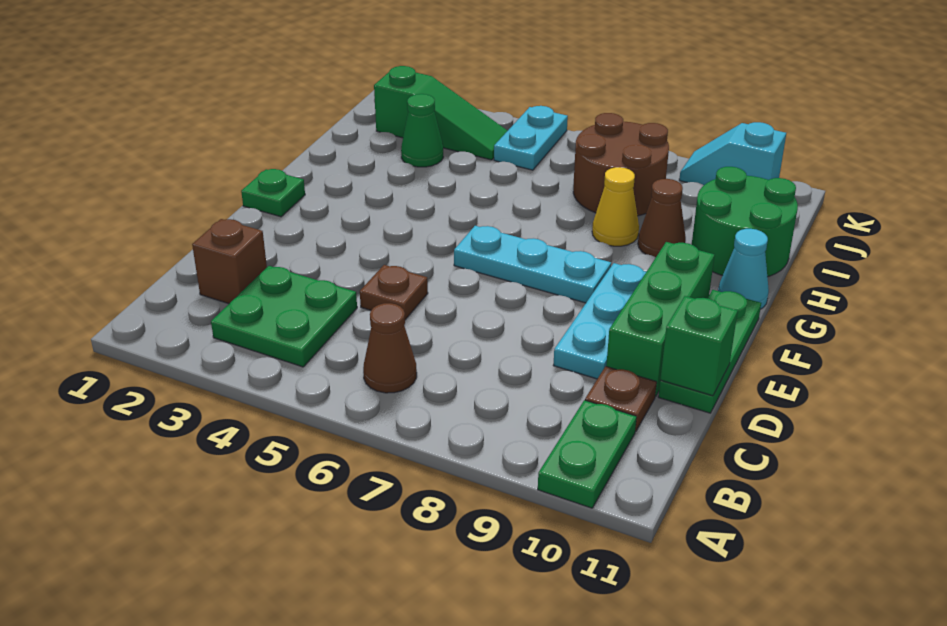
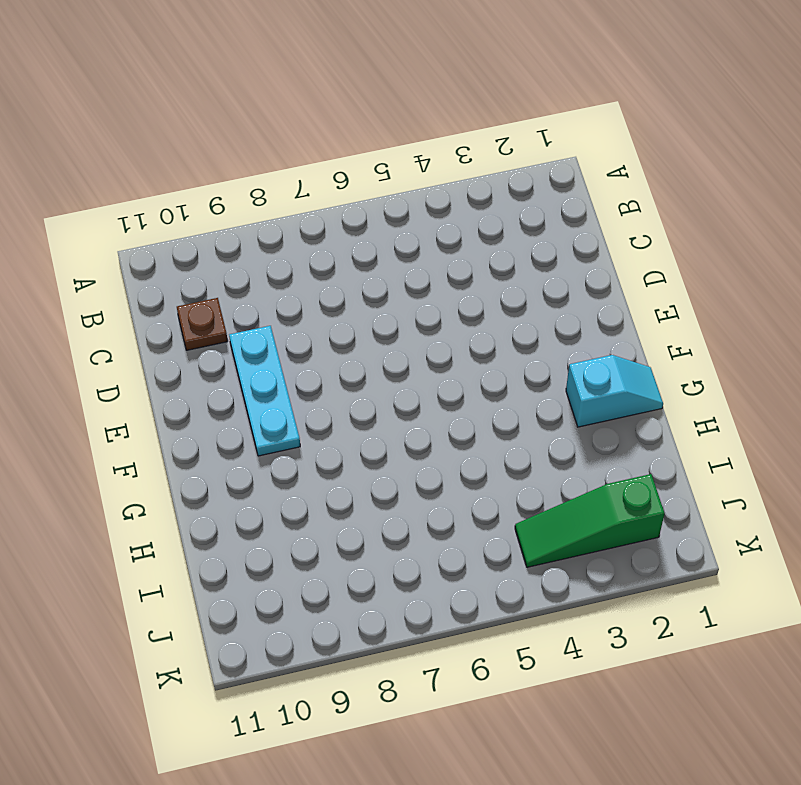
cyan 1x2 slope [566,355,663,427] -> cyan 1x2 slope moved to [679,122,786,185]
none -> green 1x2 plate [538,400,637,508]
none -> green 2x2 plate [211,266,357,367]
none -> brown 1x1 cone [363,303,417,393]

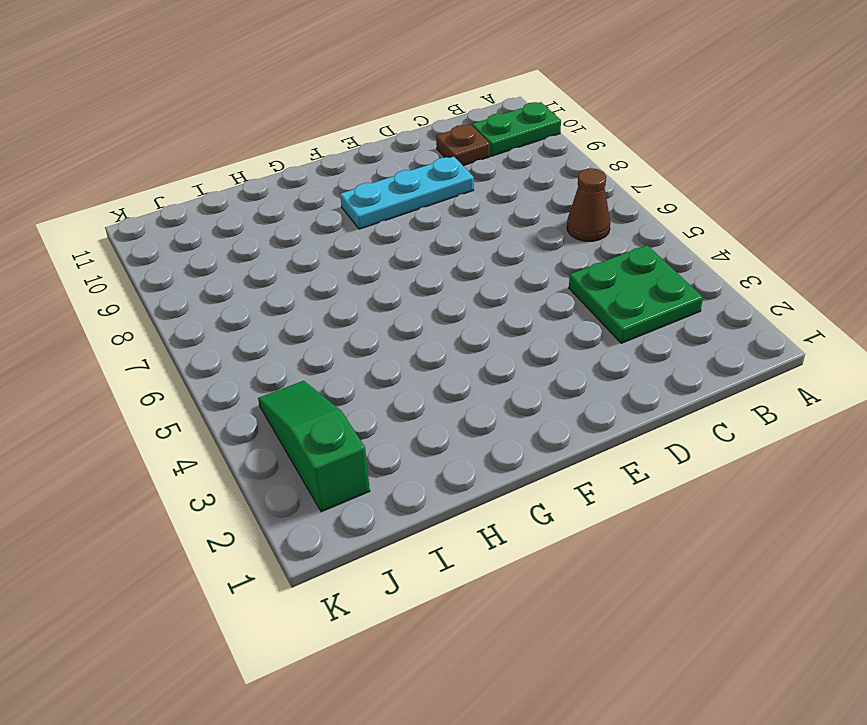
none -> brown 1x1 brick [192,219,267,304]
none -> brown 1x1 plate [360,265,428,320]
none -> green 1x3 brick [606,242,715,397]

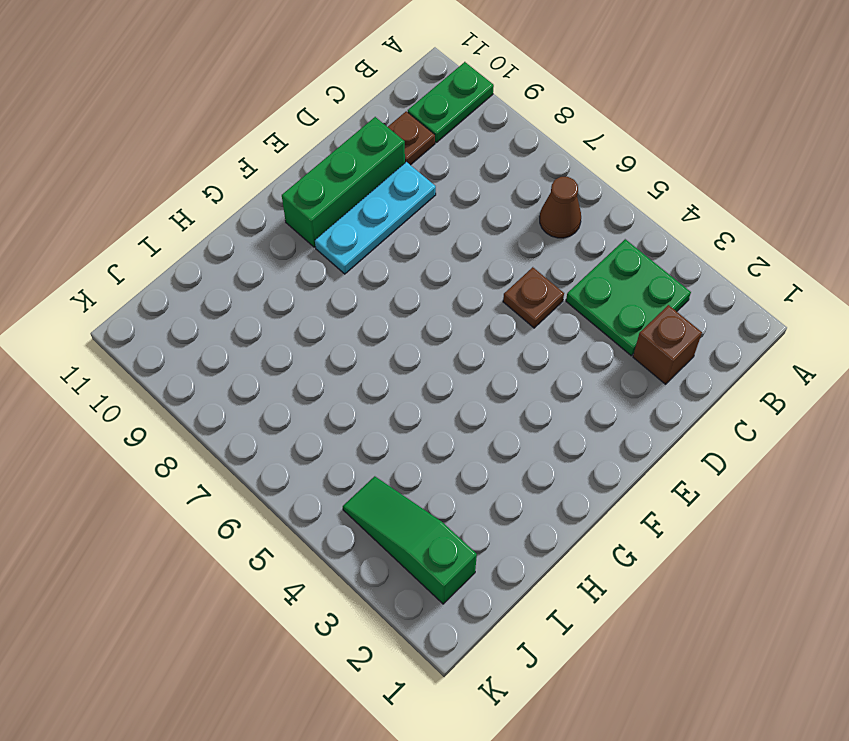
none -> green 1x3 plate [658,290,761,413]
none -> green 1x1 plate [241,169,305,217]
none -> cyan 1x3 plate [454,226,611,303]

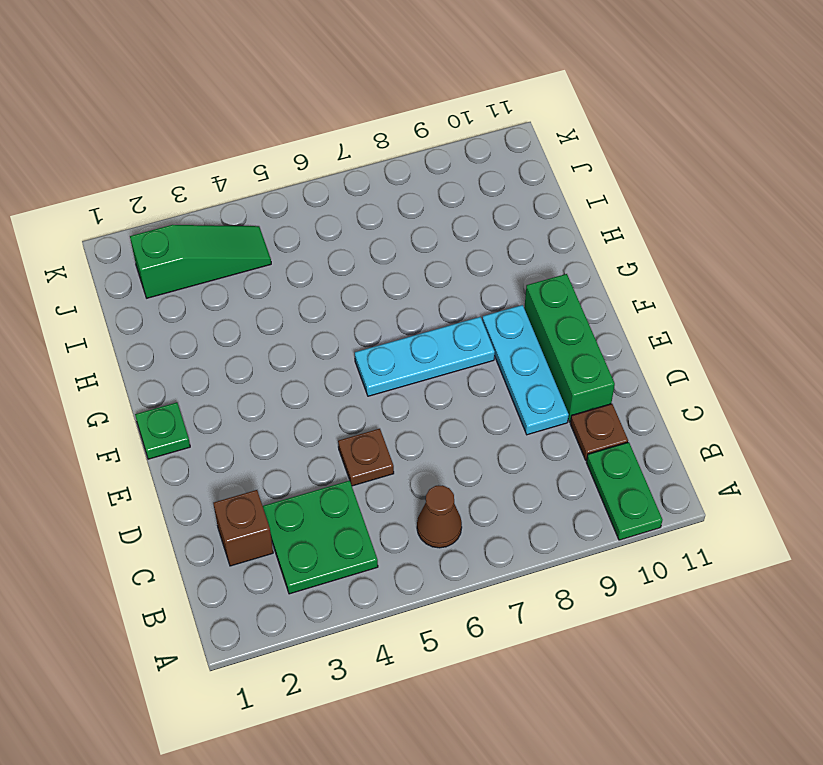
none -> green 1x3 plate [658,290,761,413]
none -> cyan 1x1 cone [718,229,769,309]
none -> yellow 1x1 cone [592,167,639,246]

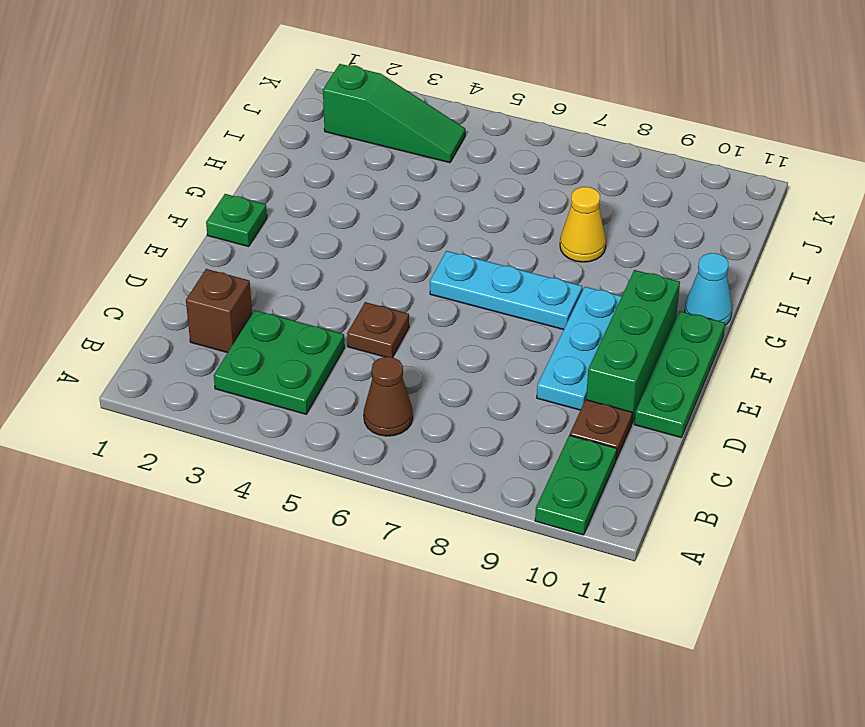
none -> brown 1x1 cone [638,179,686,257]
none -> green 2x2 round brick [692,167,798,277]
none -> green 1x1 cone [401,94,443,167]

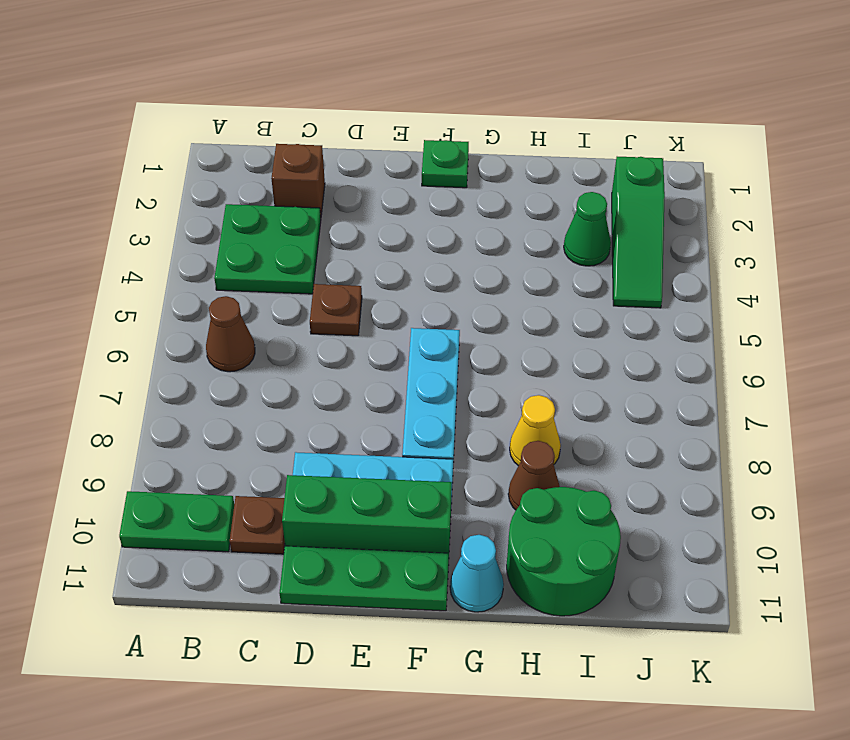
none -> brown 2x2 round brick [573,113,669,216]
none -> cyan 1x2 plate [494,106,568,170]
none -> cyan 1x2 slope [679,122,786,185]

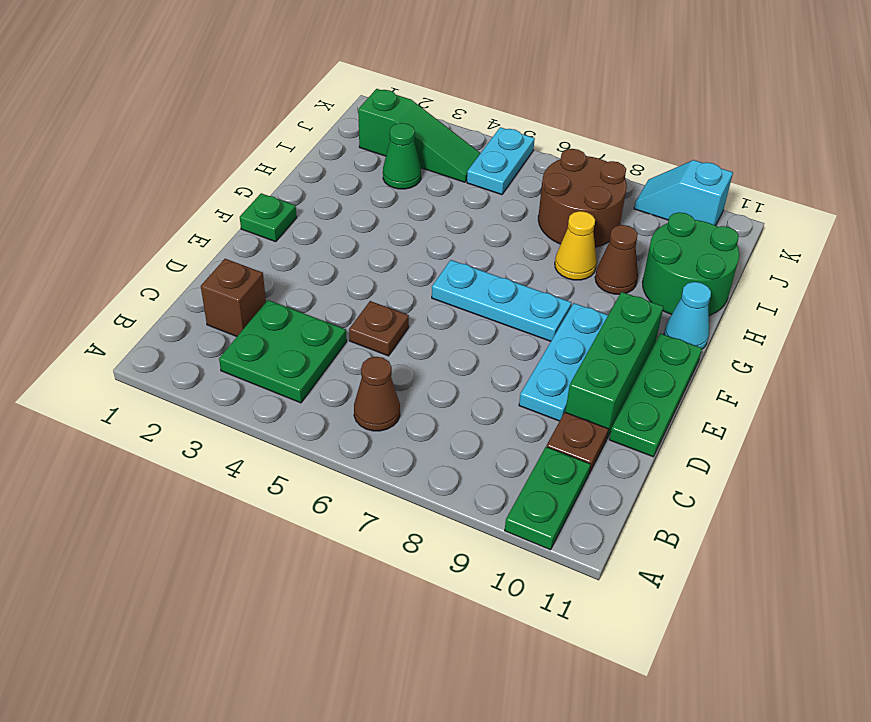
none -> green 1x1 brick [660,296,738,396]

